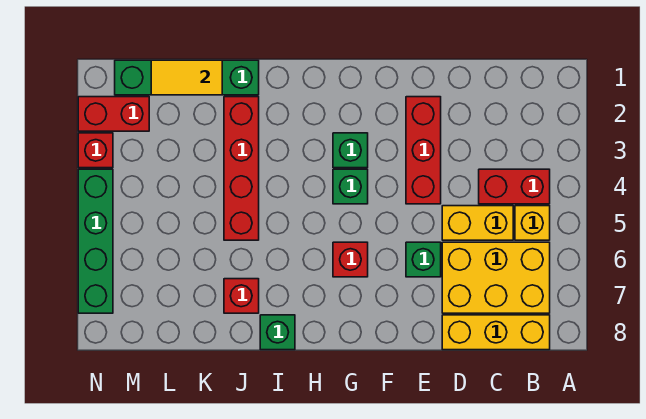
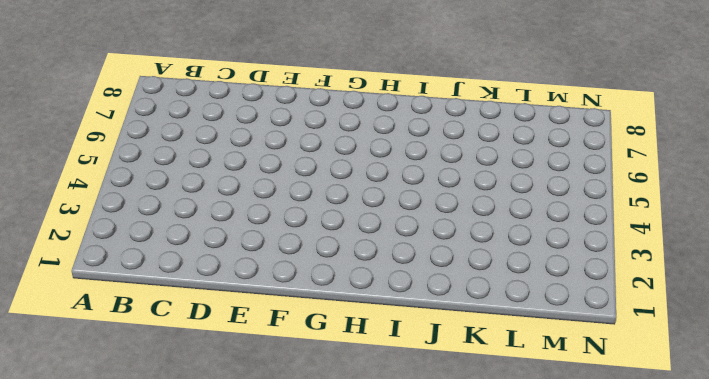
none -> red 1x2 brick [479,169,550,204]
none -> yellow 1x1 brick [515,206,550,240]
none -> yellow 2x3 brick [442,242,550,313]

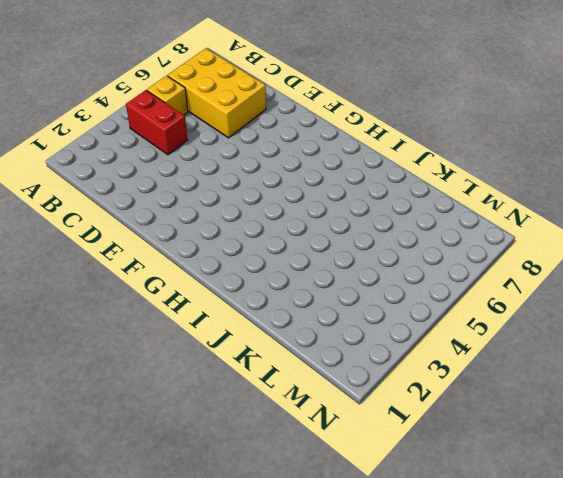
none -> yellow 1x3 brick [442,315,550,350]
none -> yellow 1x2 brick [442,206,513,240]
none -> red 1x3 brick [406,97,441,204]

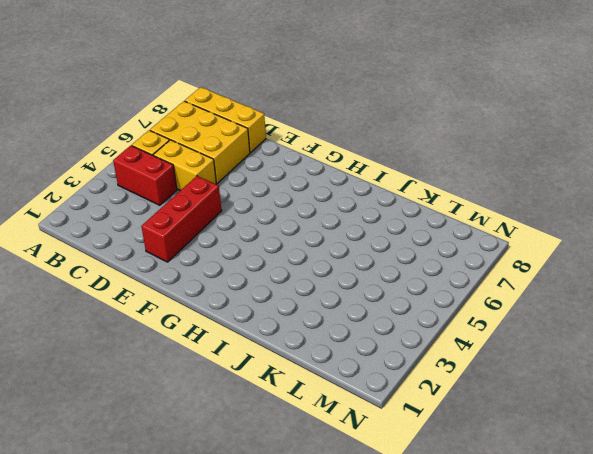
none -> green 1x1 brick [406,242,441,277]
none -> green 1x1 brick [333,133,368,168]
none -> green 1x1 brick [333,169,368,204]

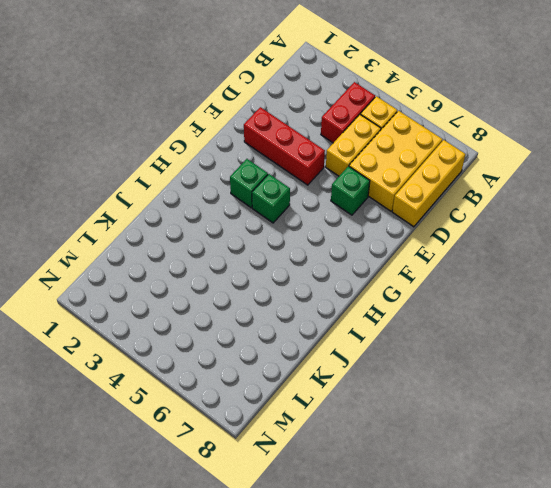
none -> red 1x1 brick [333,242,368,277]
none -> green 1x1 brick [260,315,295,350]
none -> green 1x4 brick [115,60,259,95]

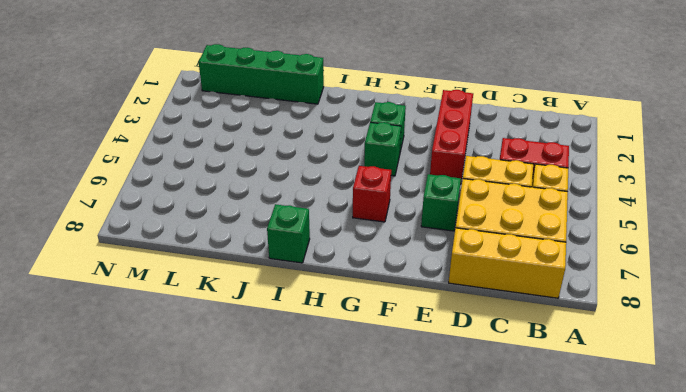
none -> red 1x4 brick [224,97,259,240]
none -> red 1x1 brick [224,279,259,313]
none -> red 1x2 brick [78,97,149,131]

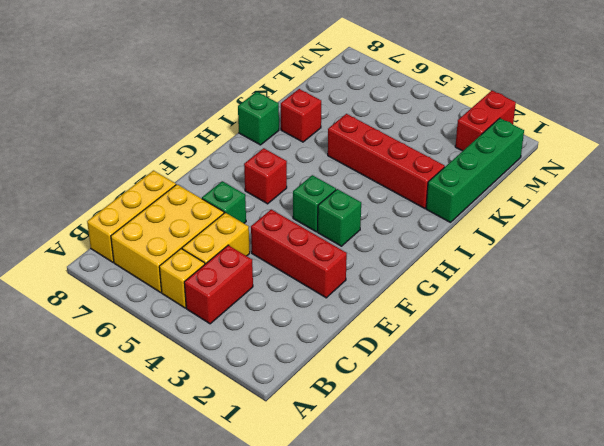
none -> red 1x1 brick [78,133,113,168]
none -> green 1x4 brick [78,169,113,313]
none -> yellow 1x2 tile [151,60,222,95]

